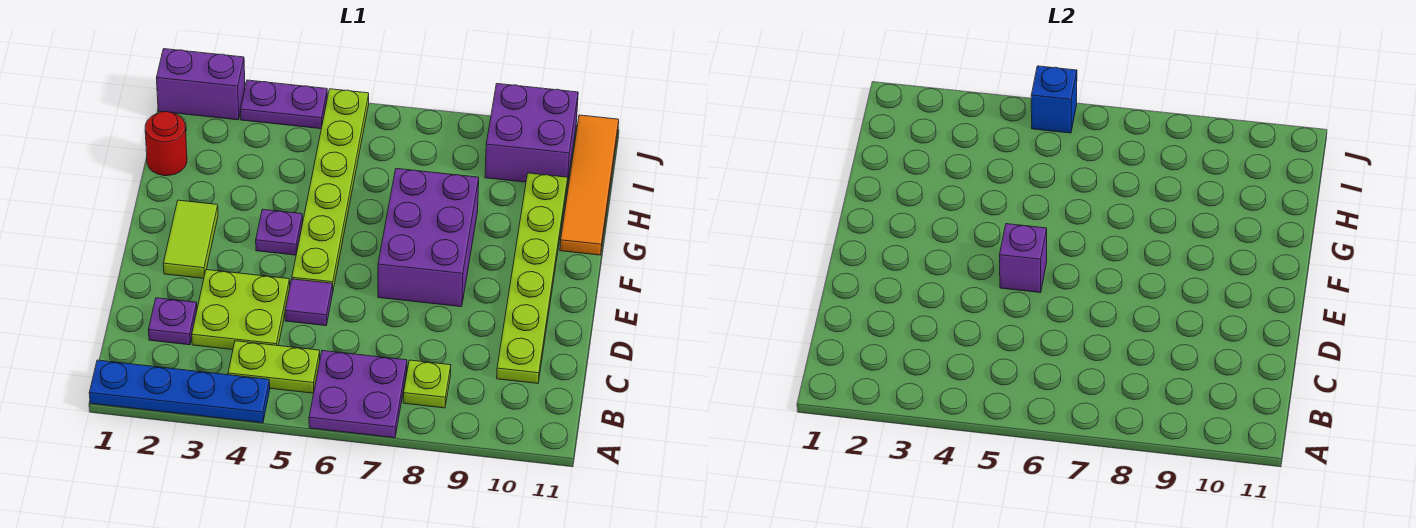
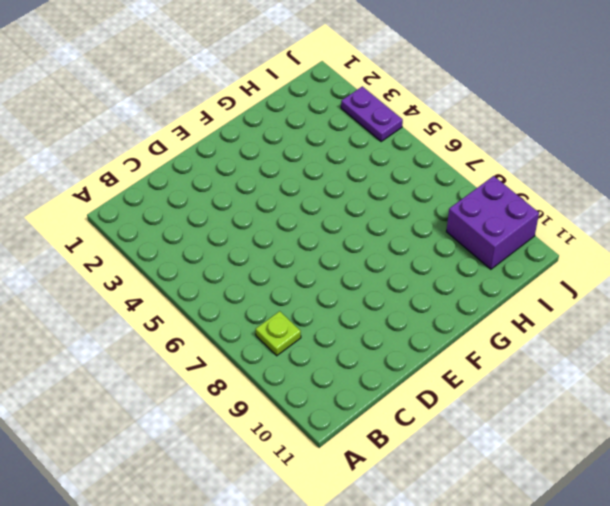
none -> blue 1x4 plate [89,360,270,423]
none -> purple 2x2 plate [309,351,407,438]
none -> lime 1x2 plate [228,341,320,393]

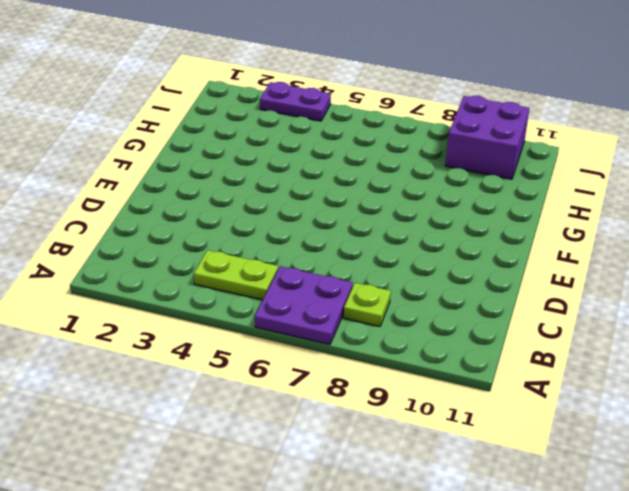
none -> blue 1x4 plate [89,360,270,423]
none -> purple 1x1 plate [149,298,197,345]
none -> lime 2x2 plate [192,270,290,350]

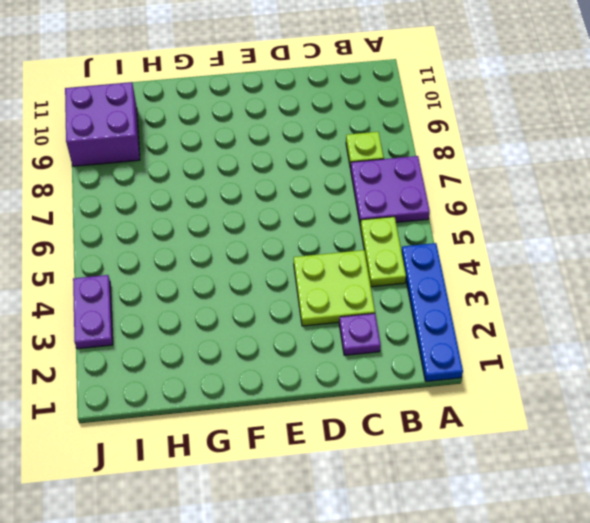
none -> lime 1x6 plate [497,173,568,383]
none -> purple 1x1 tile [285,279,333,326]
none -> lime 1x2 tile [163,200,218,278]

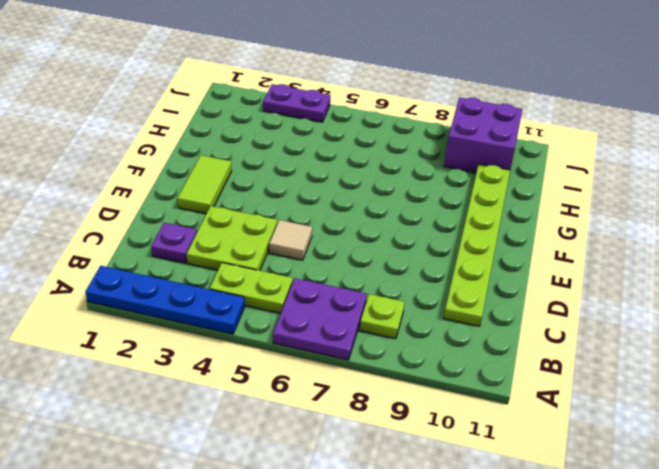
tan 1x1 tile [269,220,312,260] -> purple 1x1 tile [285,279,333,326]
none -> lime 1x6 plate [292,89,369,289]
none -> purple 2x3 brick [378,169,479,307]
none -> purple 1x1 plate [256,209,303,255]

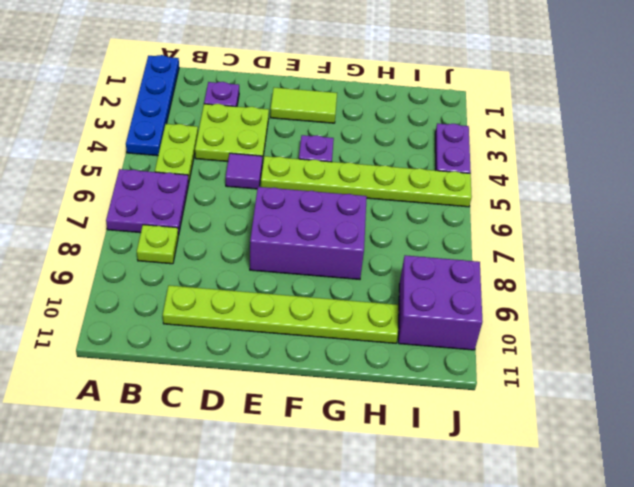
none -> orange 1x4 tile [560,115,619,255]
none -> red 1x1 round brick [145,112,187,176]
none -> purple 1x2 brick [157,49,245,120]

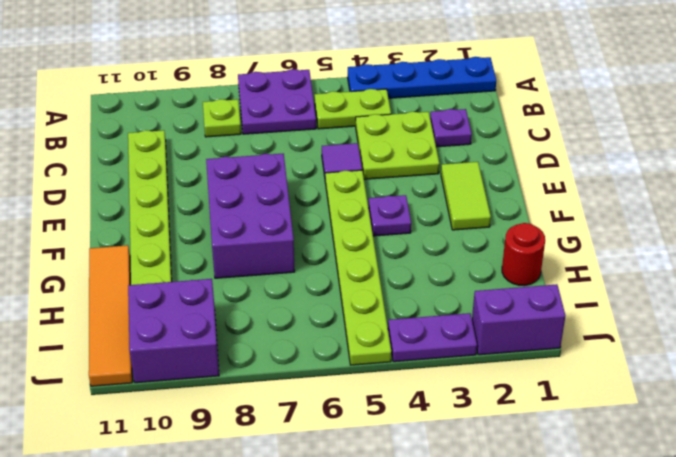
none -> purple 1x1 brick [999,224,1047,293]
none -> blue 1x1 brick [1031,66,1077,133]

